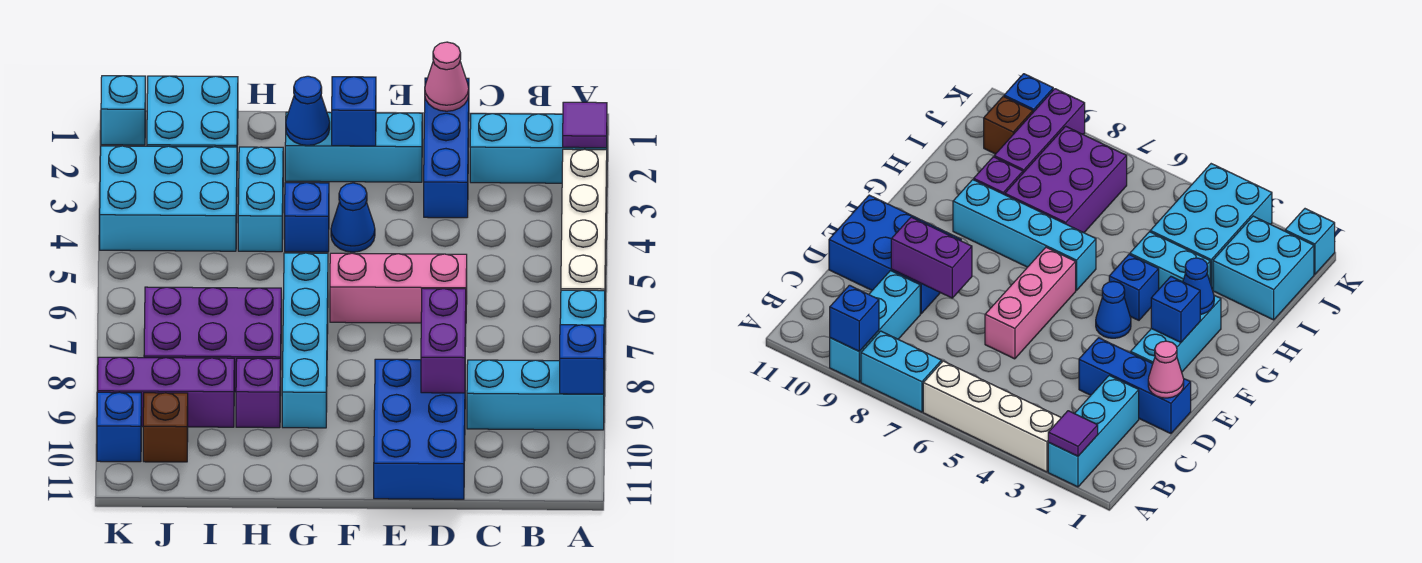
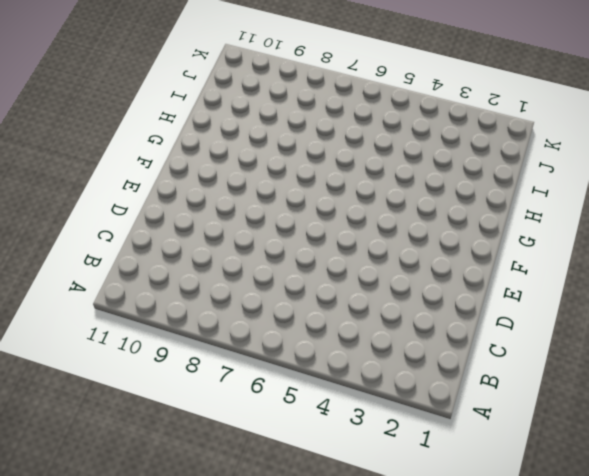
none -> cyan 1x3 brick [470,114,607,183]
none -> white 1x4 brick [561,149,607,291]
none -> cyan 1x2 brick [560,290,605,353]

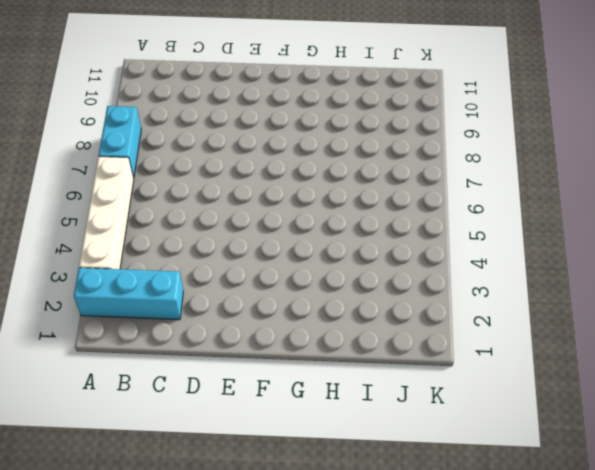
none -> cyan 1x3 brick [467,360,604,430]
none -> blue 1x3 brick [424,78,469,218]
none -> pink 1x3 brick [330,253,467,323]

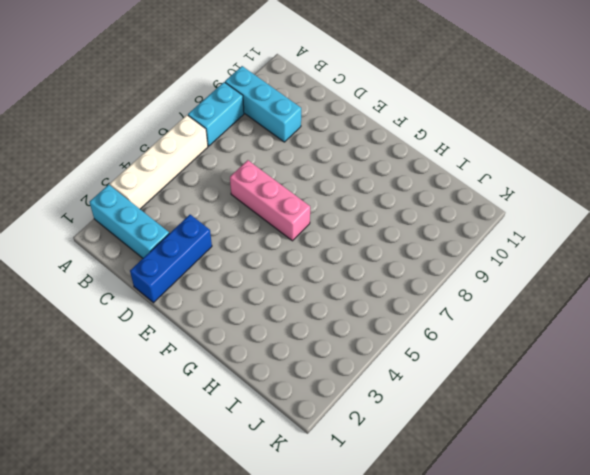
none -> blue 2x3 brick [374,359,465,499]
none -> cyan 1x3 brick [285,112,422,182]
none -> blue 1x1 cone [331,183,375,252]

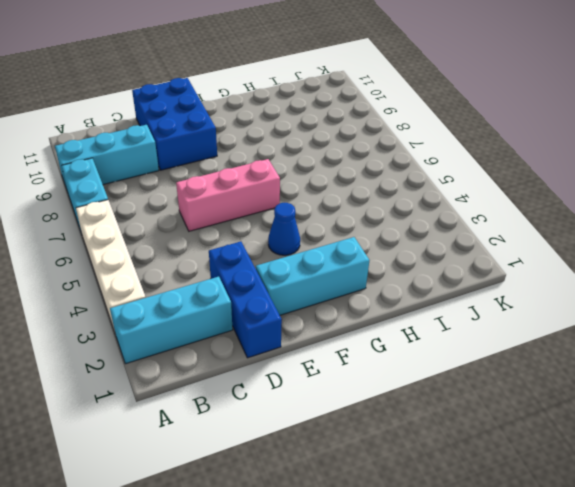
none -> blue 1x1 brick [285,183,329,252]
none -> cyan 1x4 brick [282,253,328,428]
none -> cyan 1x2 brick [238,147,283,252]

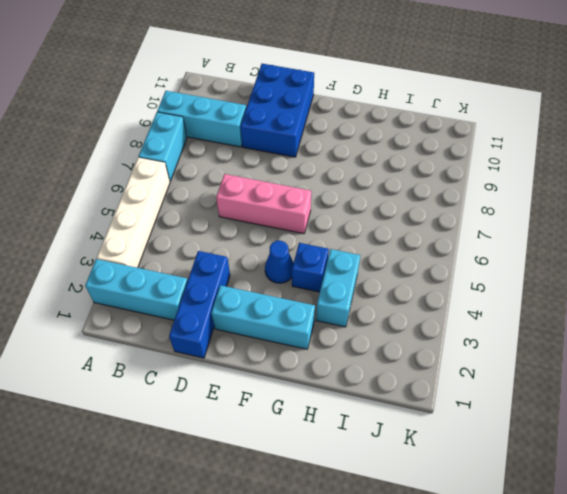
none -> cyan 1x4 brick [282,253,328,428]
none -> purple 2x3 brick [144,287,281,392]
none -> purple 1x1 brick [236,358,281,428]

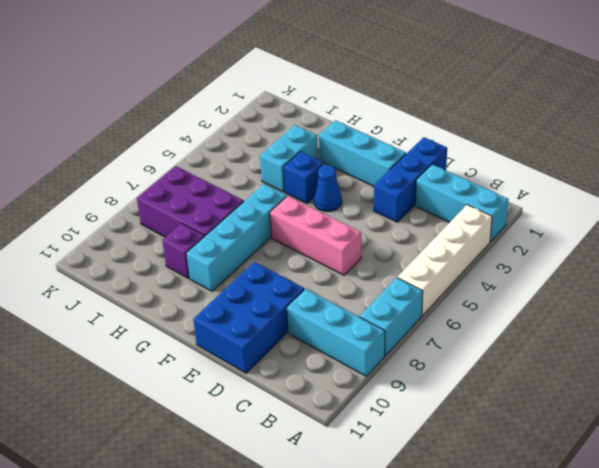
none -> cyan 2x2 brick [147,76,238,147]
none -> cyan 2x3 brick [100,146,237,251]
none -> purple 1x3 brick [98,357,234,427]

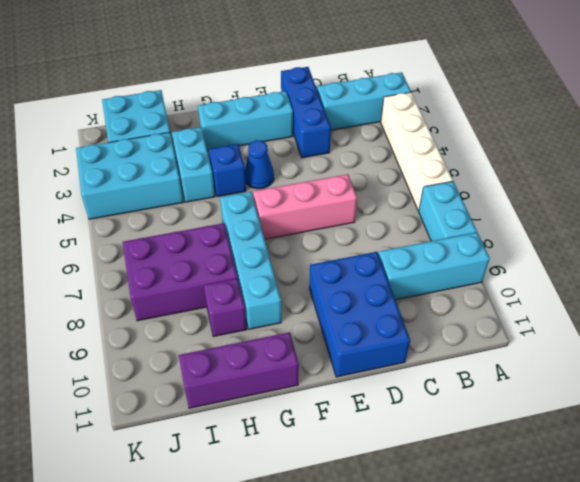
purple 1x3 brick [179,332,299,408] -> purple 1x3 brick moved to [98,357,234,427]
none -> brown 1x1 brick [143,393,188,462]
none -> cyan 1x1 brick [101,76,146,145]
none -> blue 1x1 brick [97,392,141,462]

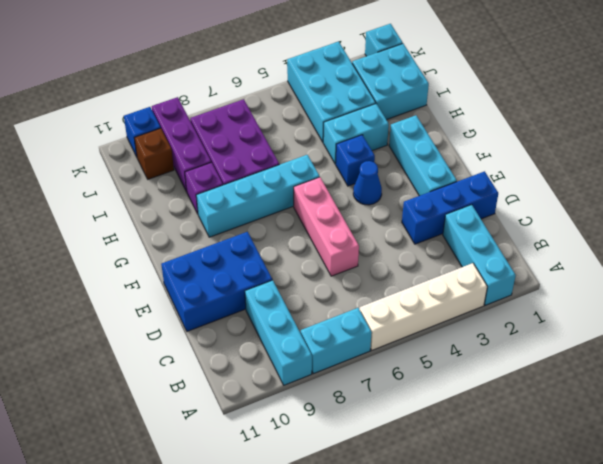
none -> purple 1x1 tile [563,102,607,148]
none -> blue 1x1 brick [560,325,604,394]
none -> pink 1x1 cone [425,42,469,111]

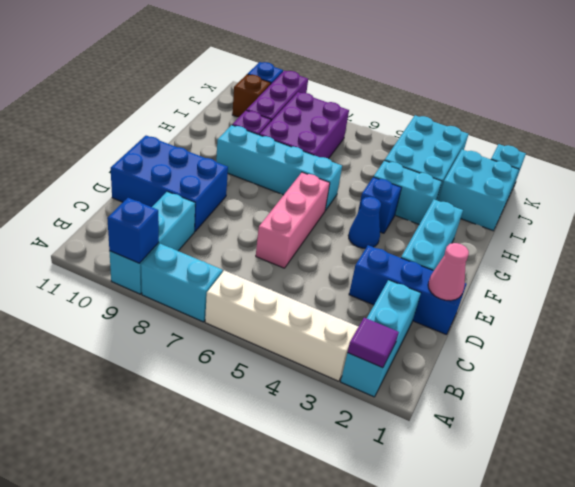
none -> purple 1x2 brick [421,288,466,393]
none -> blue 1x1 brick [332,77,376,146]
none -> blue 1x1 cone [286,76,330,145]

